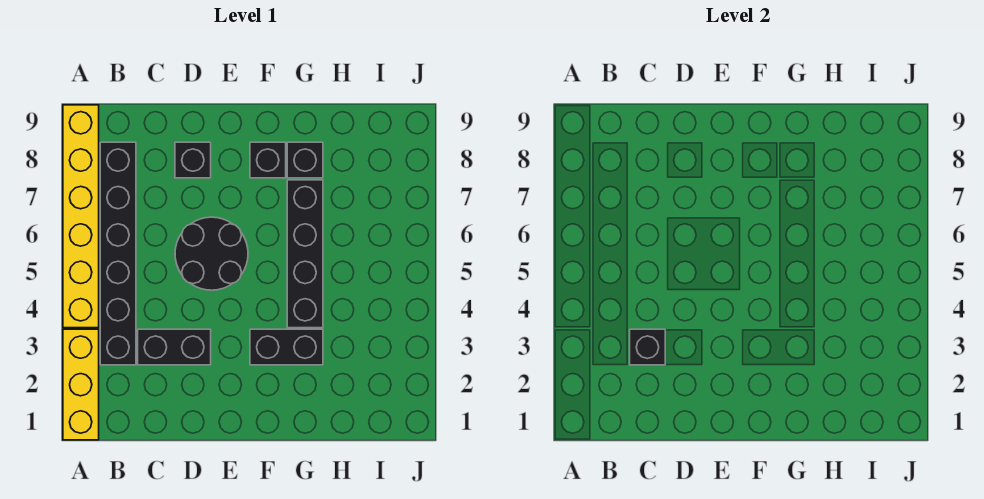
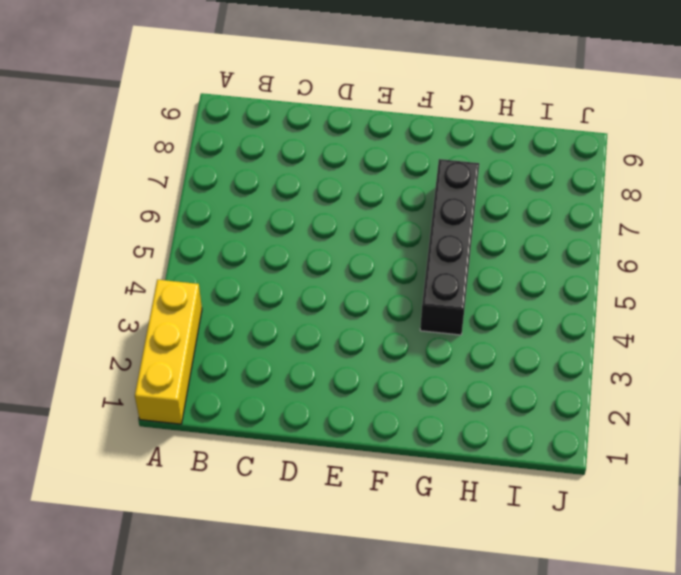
none -> yellow 1x6 brick [63,105,99,328]
none -> black 1x6 brick [100,142,136,365]

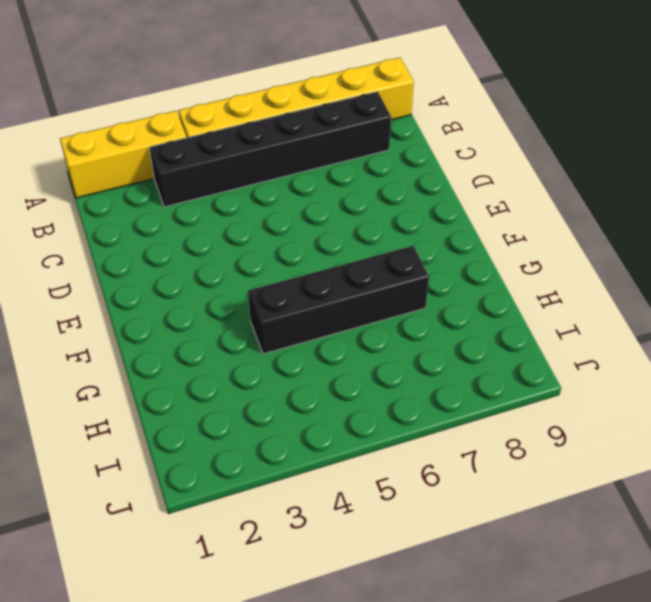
none -> black 1x2 brick [138,329,211,365]
none -> black 2x2 round brick [175,217,248,290]

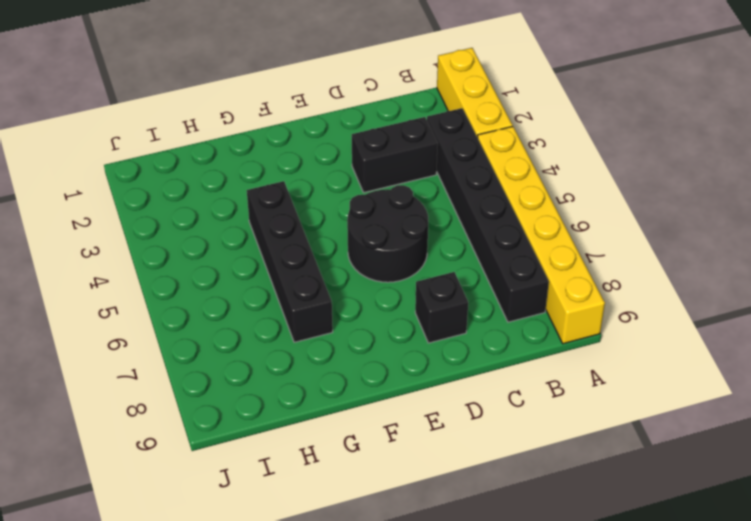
none -> black 1x2 brick [250,329,323,365]
none -> black 1x1 brick [250,142,286,178]

